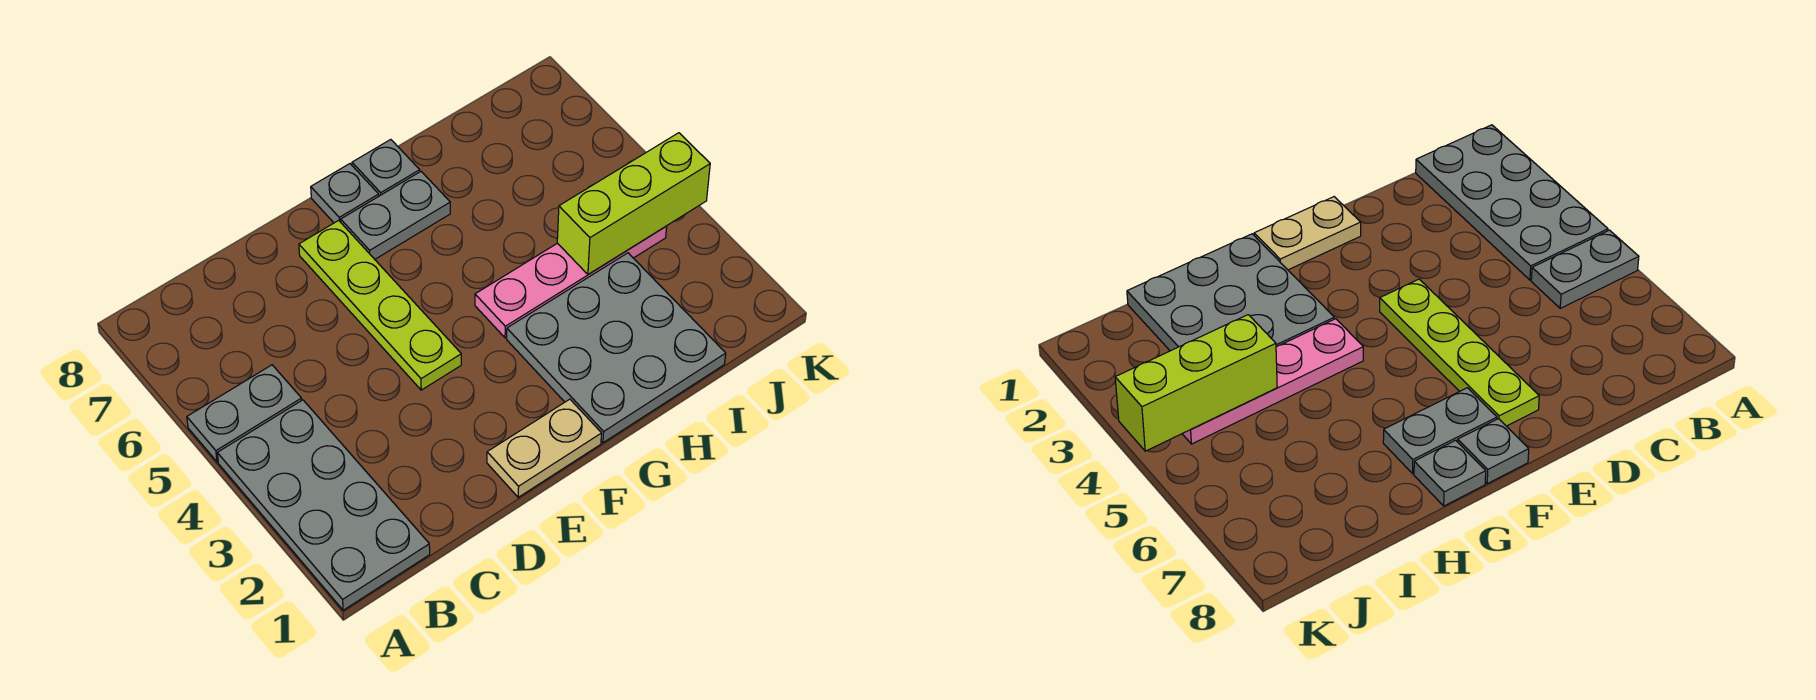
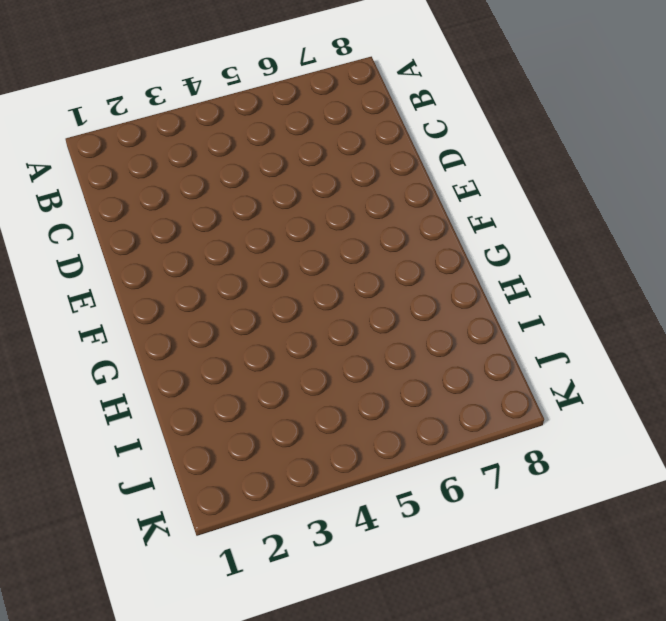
none -> grey 2x4 plate [217,400,430,610]
none -> grey 1x2 plate [187,365,302,462]

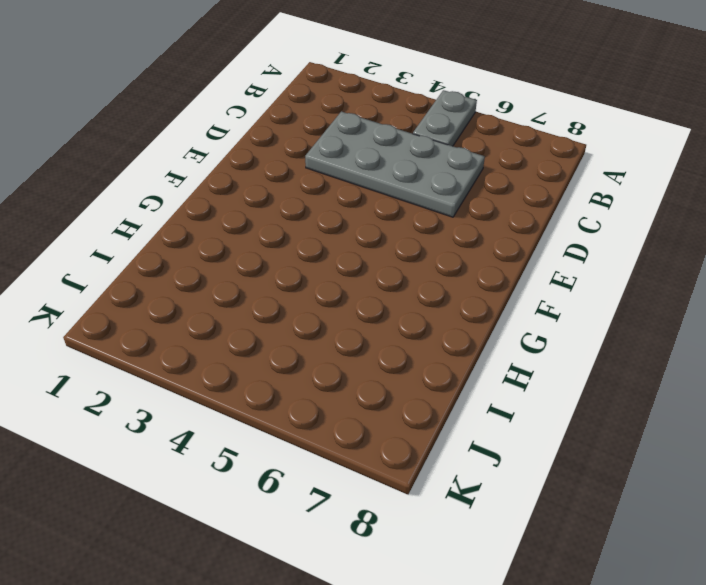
grey 2x4 plate [305,111,485,217] -> grey 2x4 plate moved to [217,400,430,610]
none -> tan 1x2 plate [487,399,602,497]
none -> lime 1x4 plate [299,220,461,390]

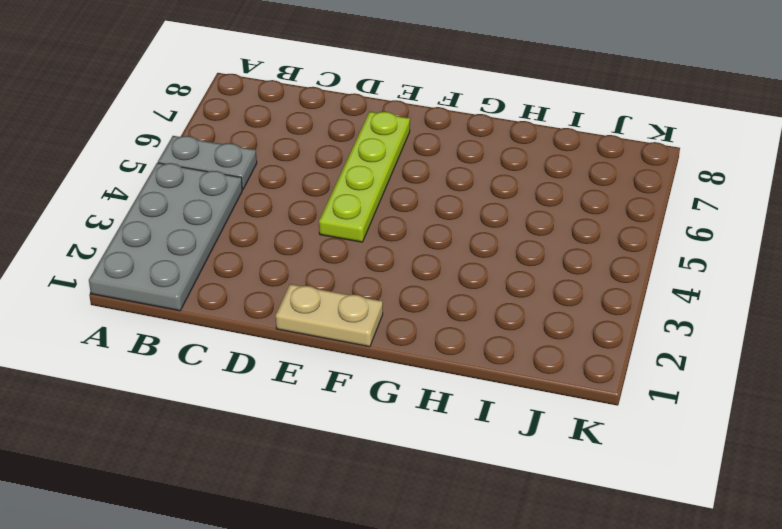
none -> grey 1x2 plate [341,172,450,259]
none -> grey 1x1 plate [311,164,379,223]

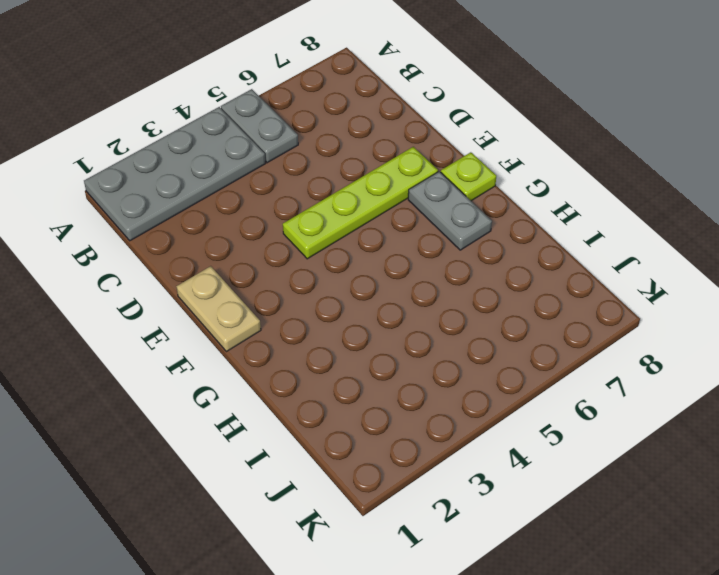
lime 1x1 plate [441,152,496,201] -> grey 1x1 plate [311,164,379,223]
none -> grey 3x3 plate [507,253,726,443]
none -> pink 1x4 plate [475,226,667,338]

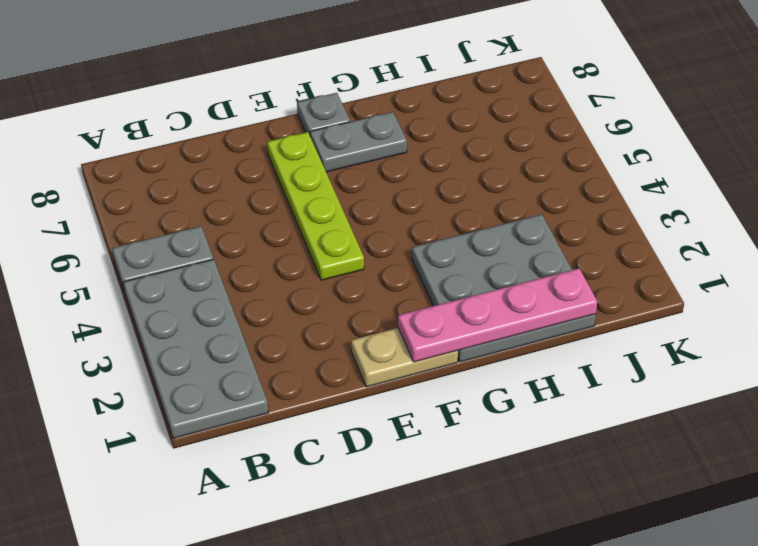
pink 1x4 plate [398,268,597,362] -> pink 1x4 plate moved to [475,226,667,338]
none -> grey 1x1 plate [352,140,420,196]
none -> lime 1x3 brick [557,133,710,274]

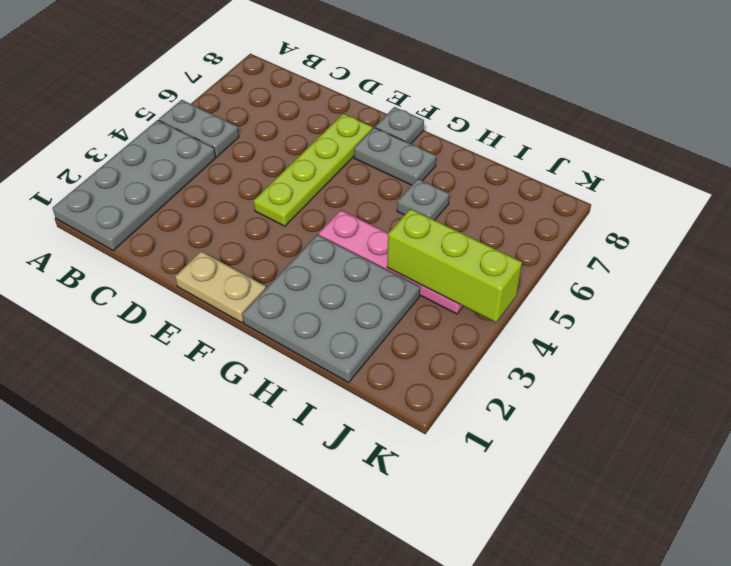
grey 1x1 plate [397,179,450,220] -> grey 1x1 plate moved to [352,140,420,196]

